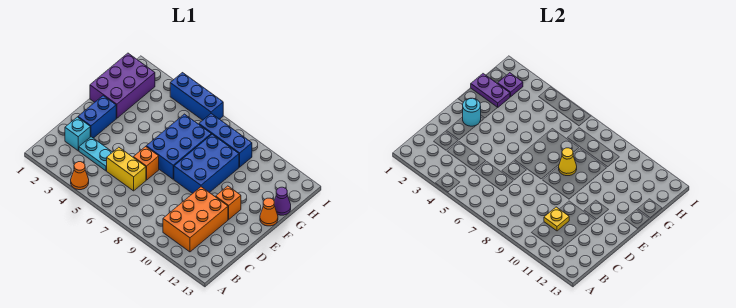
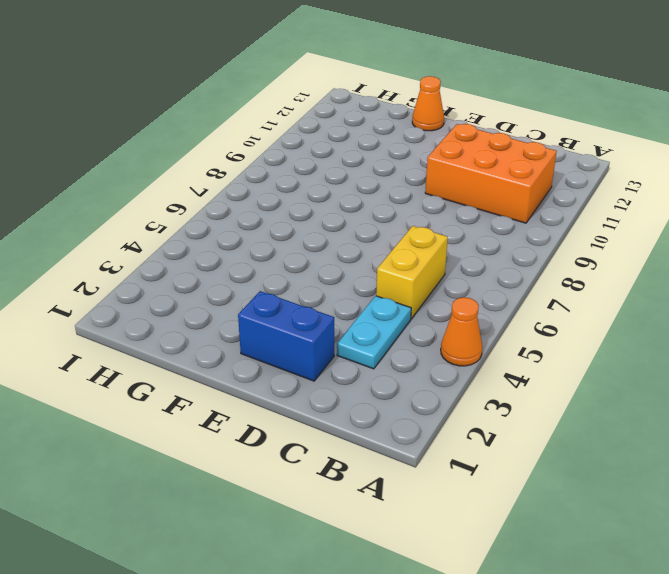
none -> cyan 1x1 brick [65,117,90,151]
none -> orange 1x1 brick [133,147,159,180]
none -> blue 2x3 brick [146,114,211,179]

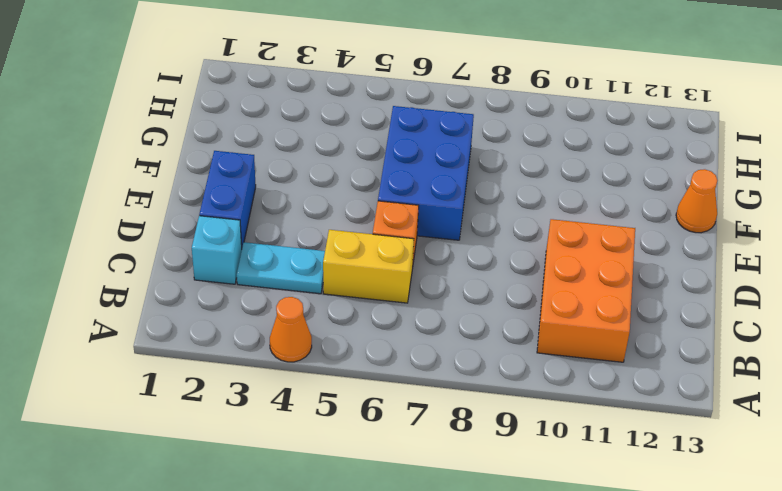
none -> blue 2x3 brick [174,134,239,193]
none -> orange 1x1 brick [216,186,241,219]
none -> purple 2x3 brick [90,53,155,118]

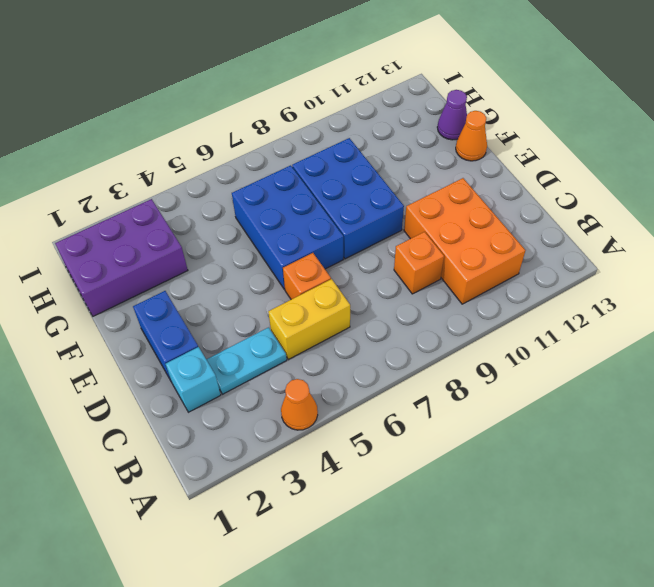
orange 1x1 brick [394,232,444,294] -> orange 1x1 brick moved to [216,186,241,219]
purple 2x3 brick [55,199,188,316] -> purple 2x3 brick turned to [90,53,155,118]
none -> blue 1x3 brick [199,114,252,167]
none -> blue 1x3 brick [170,73,223,120]
none -> yellow 1x1 plate [544,207,569,231]

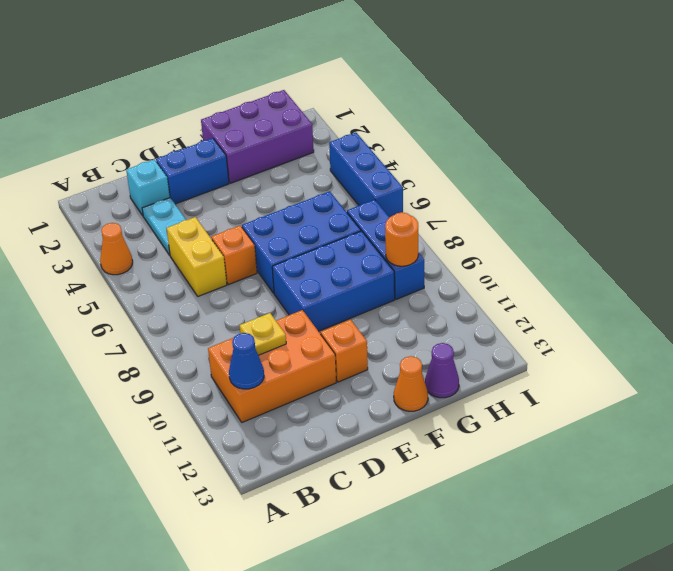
blue 1x1 cone [229,333,264,389] -> none
orange 1x1 round brick [385,212,418,266] -> none
none -> cyan 1x1 round brick [463,98,481,126]
none -> yellow 1x1 cone [559,148,577,176]
none -> purple 1x2 plate [471,74,510,107]

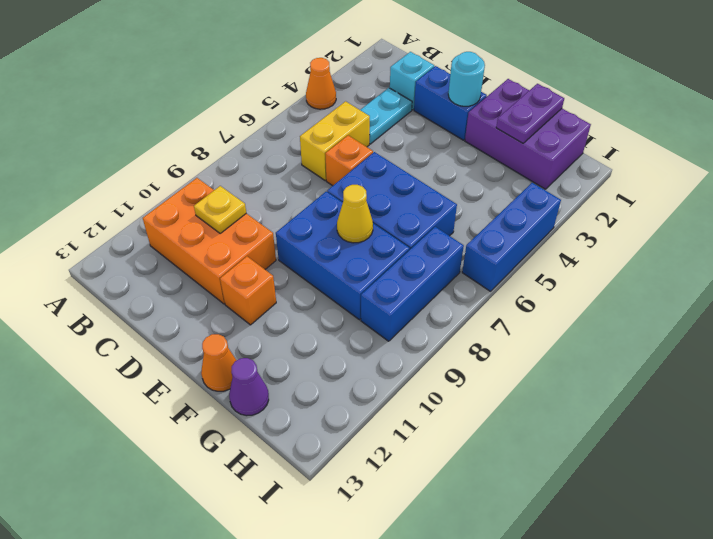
none -> purple 1x1 plate [498,73,523,97]

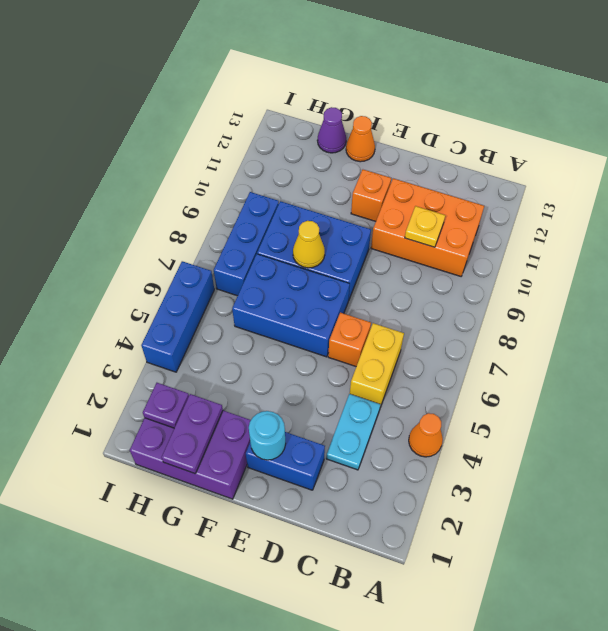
none -> cyan 1x1 brick [65,117,90,151]

